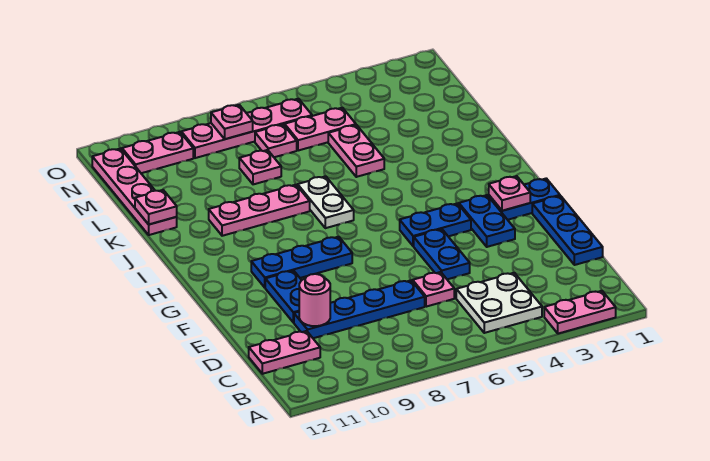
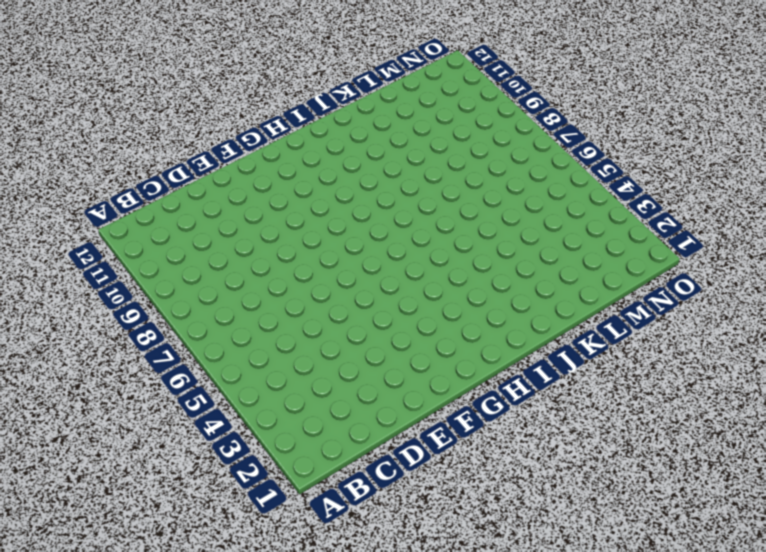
none -> pink 1x2 plate [544,291,616,334]
none -> white 2x2 plate [456,273,542,333]
none -> pink 1x2 plate [249,331,320,374]

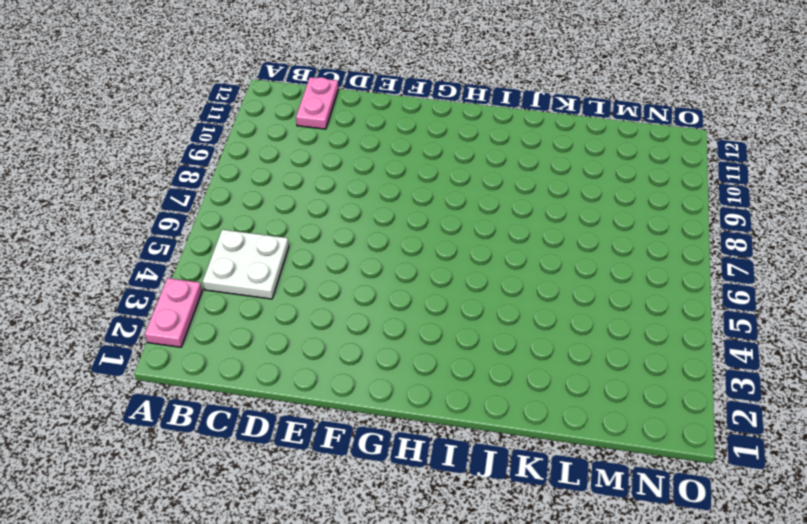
none -> blue 1x3 plate [532,196,603,265]
none -> pink 1x1 plate [413,272,454,307]
none -> blue 1x4 plate [294,280,425,338]

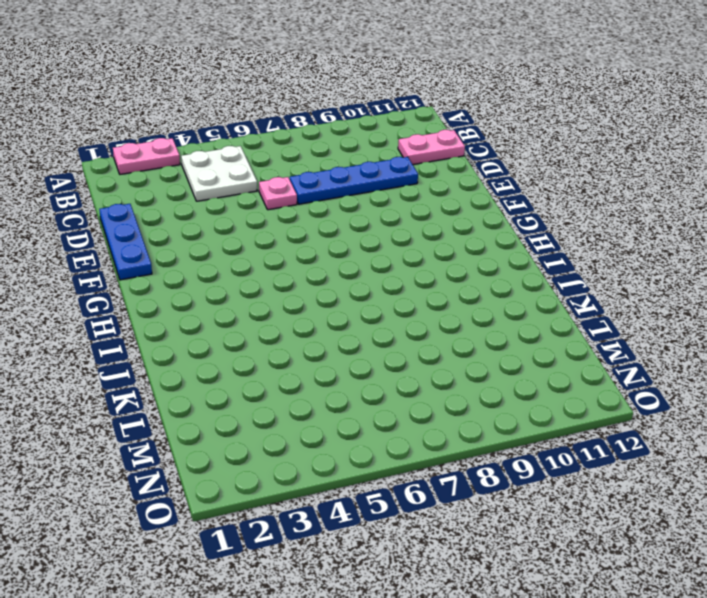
none -> blue 1x2 plate [414,229,470,279]
none -> blue 1x2 plate [265,271,302,322]
none -> blue 1x2 plate [459,195,515,247]

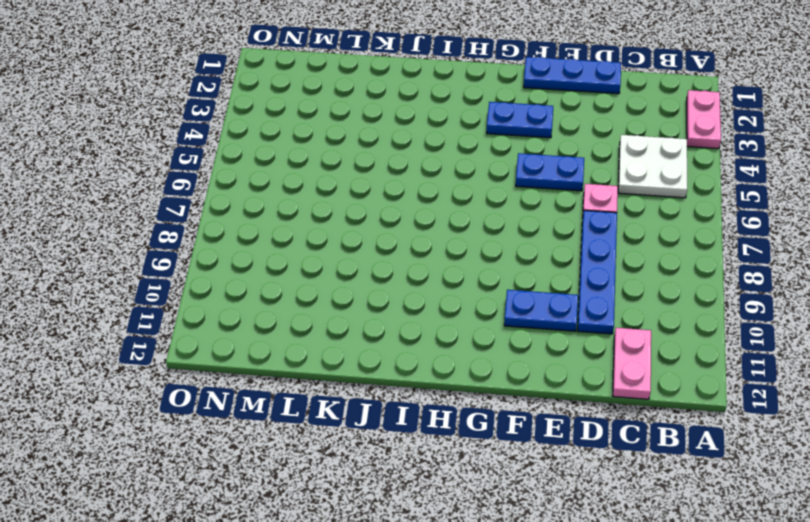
none -> blue 1x2 plate [489,178,560,220]
none -> blue 1x2 plate [400,203,471,246]
none -> blue 1x3 plate [251,237,352,288]

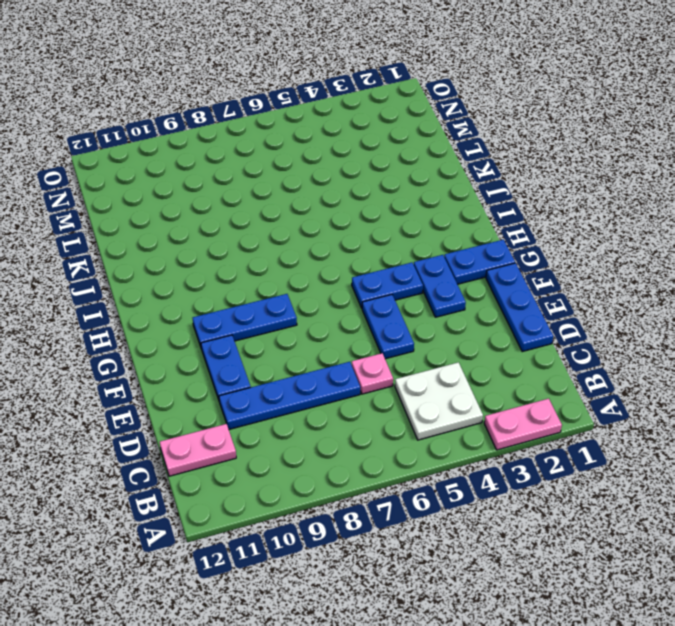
none -> white 1x2 plate [298,176,354,228]
none -> pink 1x3 plate [209,185,310,236]
none -> pink 1x2 plate [328,125,384,177]

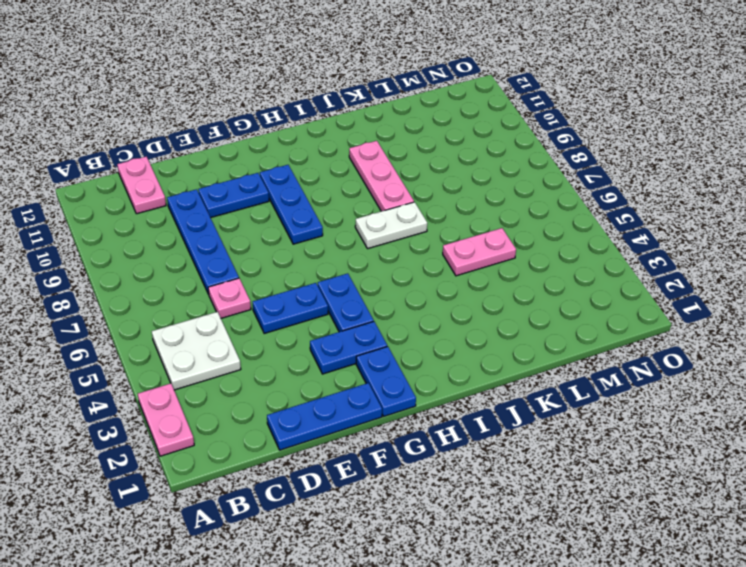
none -> pink 1x4 plate [92,148,177,235]
none -> pink 1x1 plate [239,150,281,184]
none -> pink 1x2 plate [285,108,356,151]

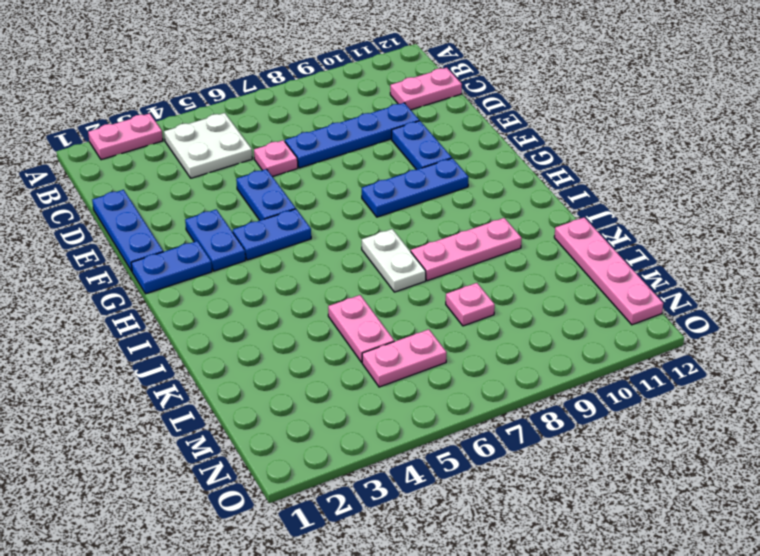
none -> pink 1x1 plate [255,124,297,157]
none -> pink 1x4 plate [181,99,312,158]
none -> pink 1x2 plate [122,132,193,173]

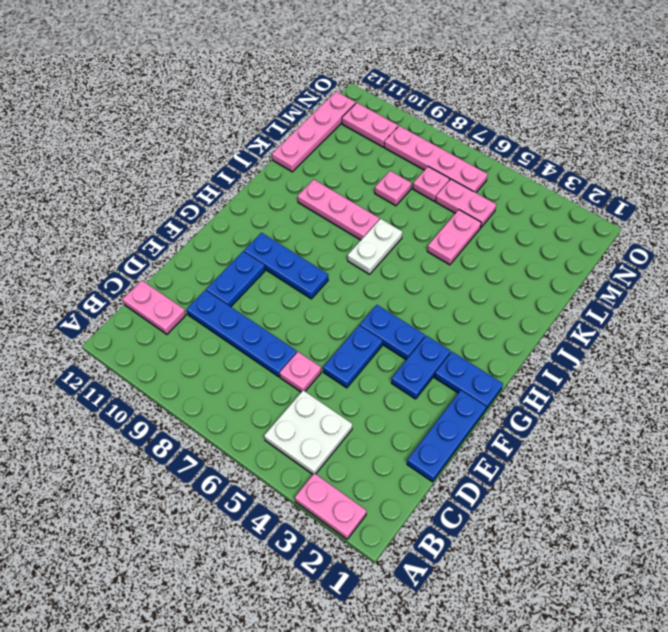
none -> pink 1x1 round brick [299,274,330,326]
none -> pink 1x1 plate [489,176,530,211]
none -> pink 1x1 plate [135,190,177,224]

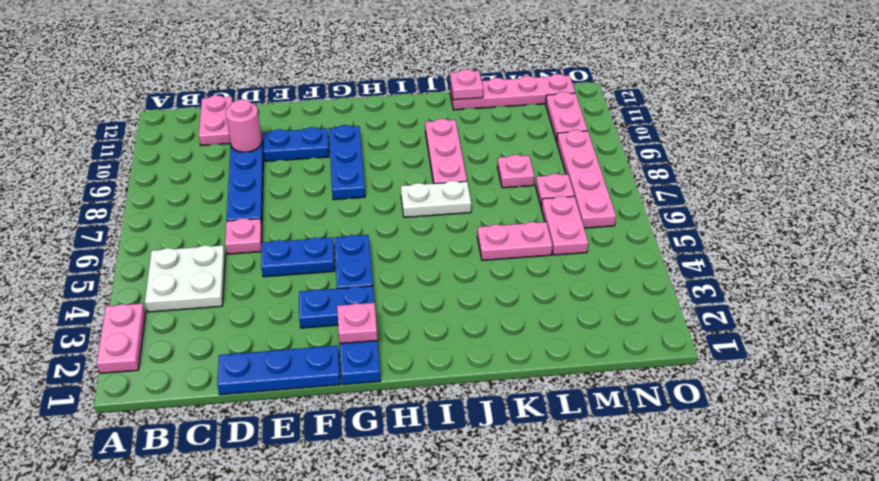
none -> pink 1x1 plate [211,105,253,139]

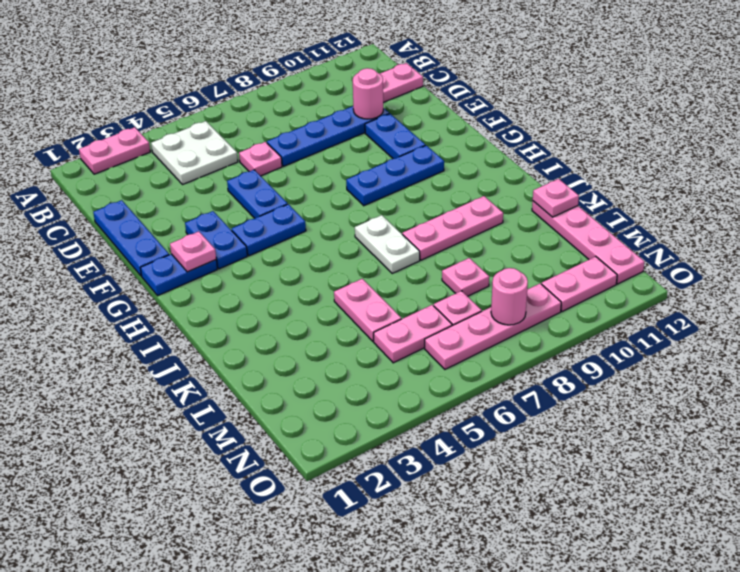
pink 1x1 round brick [491,268,528,325] -> pink 1x1 plate [211,105,253,139]

